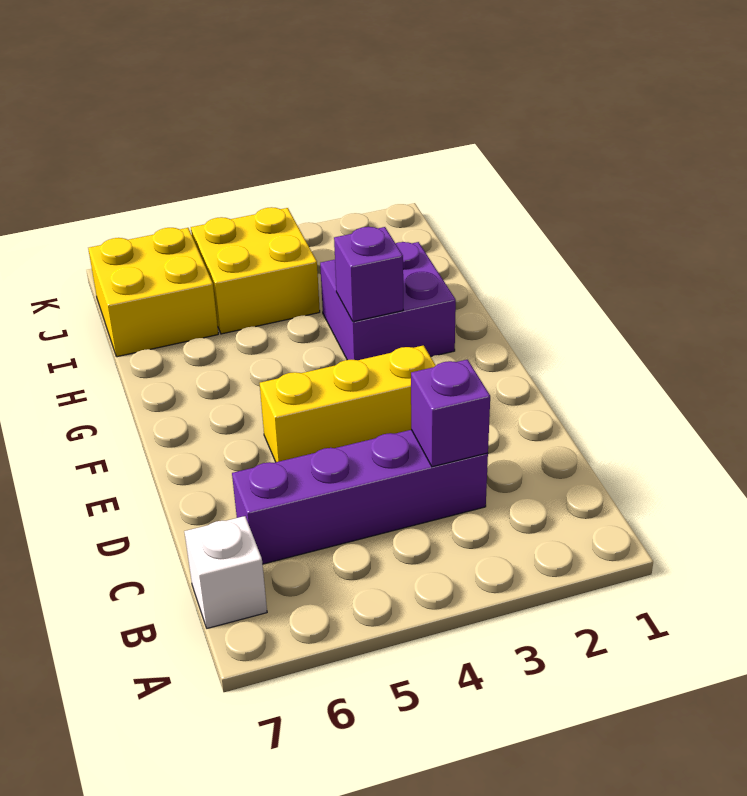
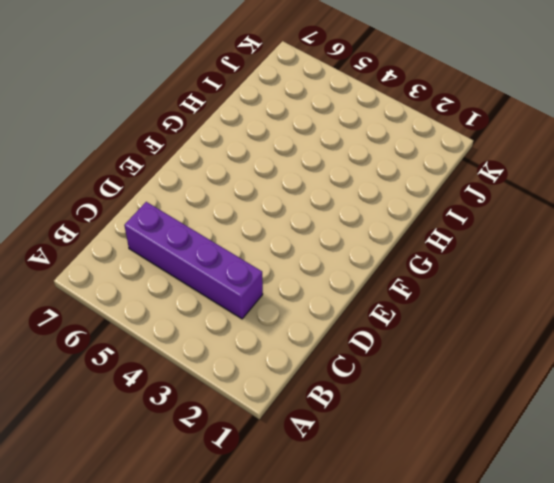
none -> white 1x1 brick [184,516,267,628]
none -> yellow 1x3 brick [260,345,436,462]

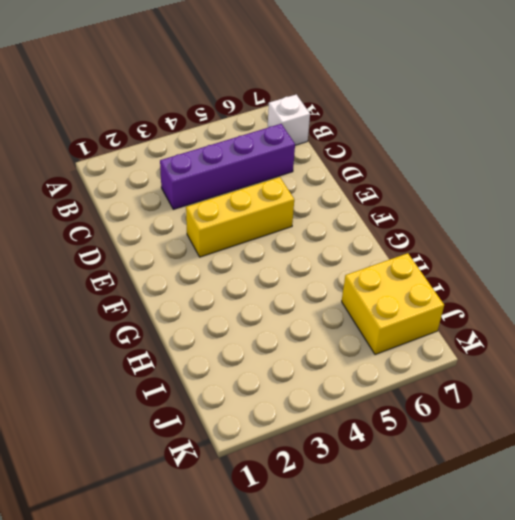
none -> purple 2x2 brick [320,242,456,360]
none -> yellow 2x2 brick [191,207,320,334]

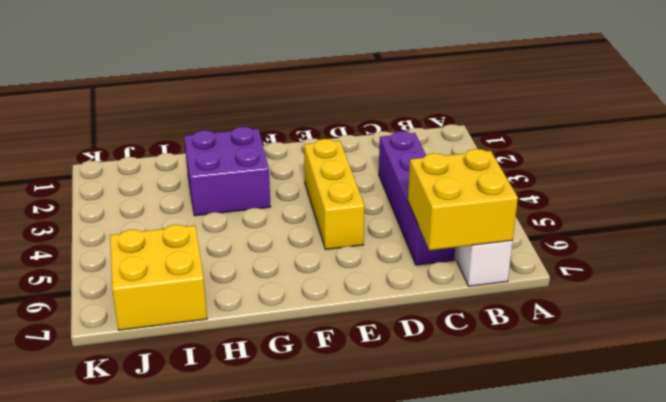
yellow 2x2 brick [408,149,518,250] -> yellow 2x2 brick moved to [191,207,320,334]
none -> purple 1x1 brick [411,360,490,467]
none -> purple 1x1 brick [334,227,403,322]

